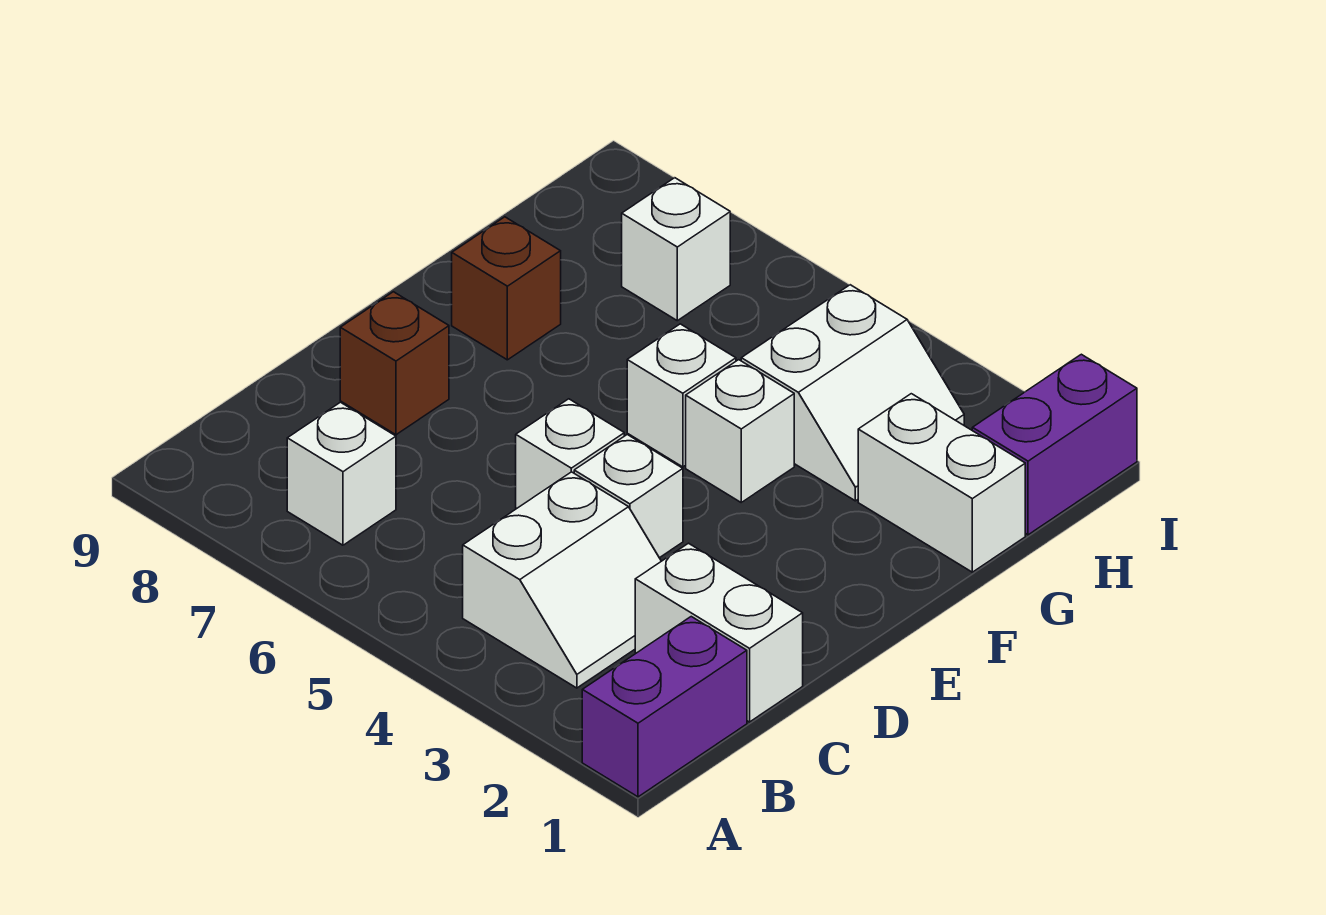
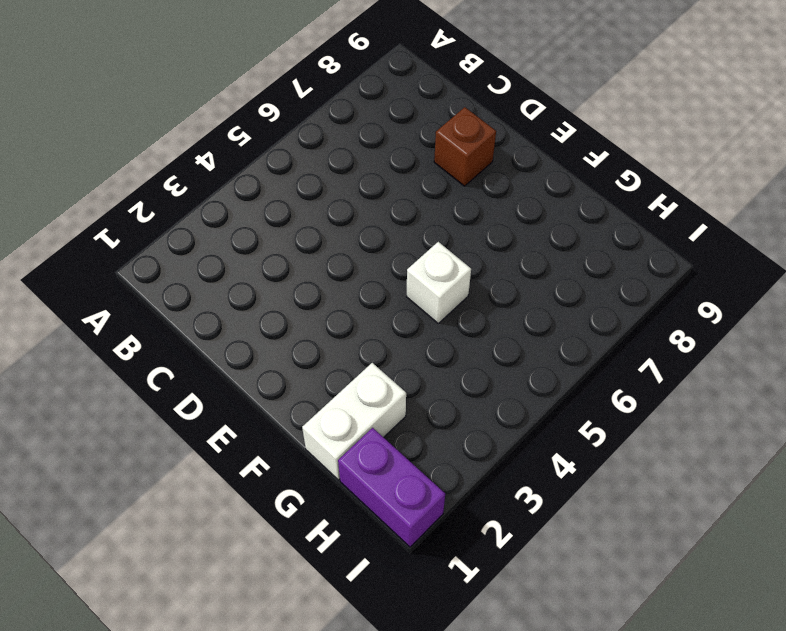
none -> purple 1x2 brick [582,617,747,797]
none -> white 2x2 slope [463,472,661,688]
none -> white 1x1 brick [287,402,396,545]

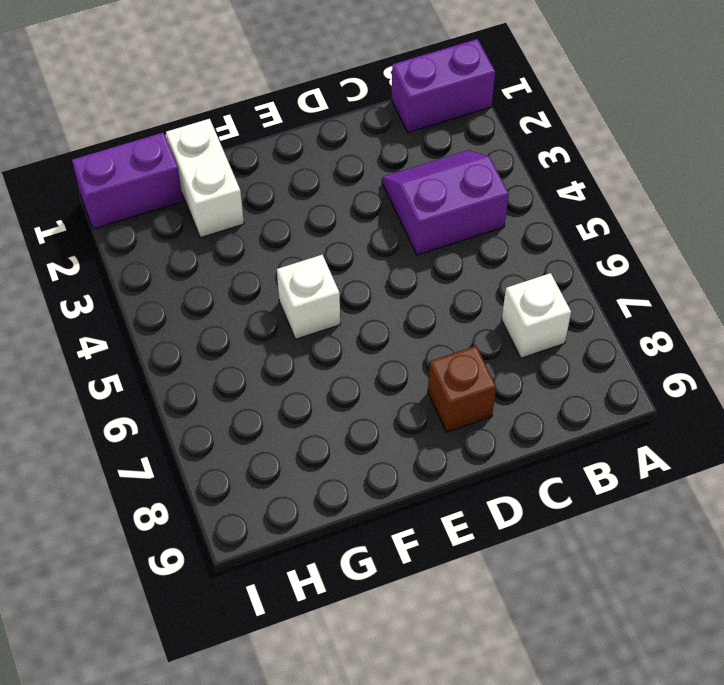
purple 2x2 slope [382,150,509,255] -> white 2x2 slope [463,472,661,688]
none -> white 1x2 brick [635,543,803,722]
none -> white 1x1 brick [574,435,683,558]
none -> white 1x1 brick [516,399,624,509]

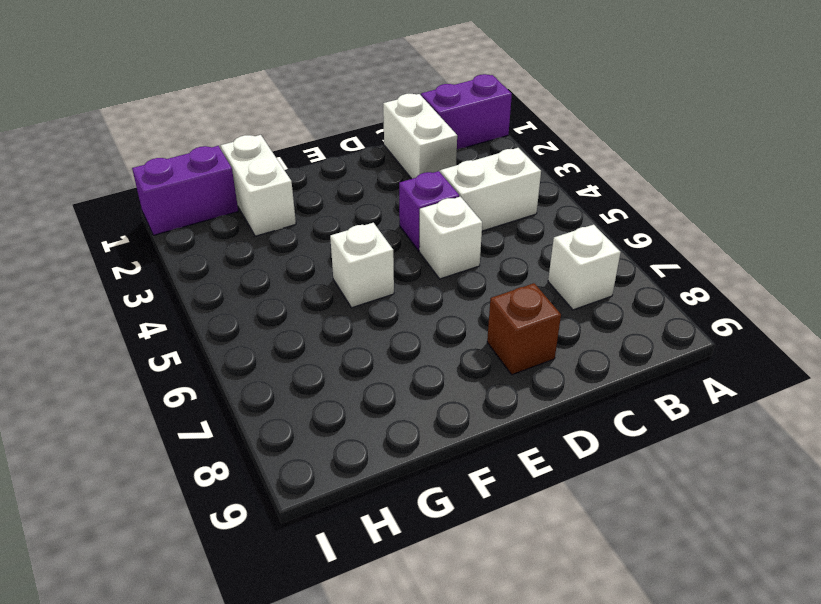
purple 1x1 brick [399,171,459,251] -> white 1x1 brick [574,435,683,558]
none -> white 1x1 brick [686,360,794,502]
none -> brown 1x1 brick [452,217,561,360]
none -> white 2x2 slope [741,285,964,501]

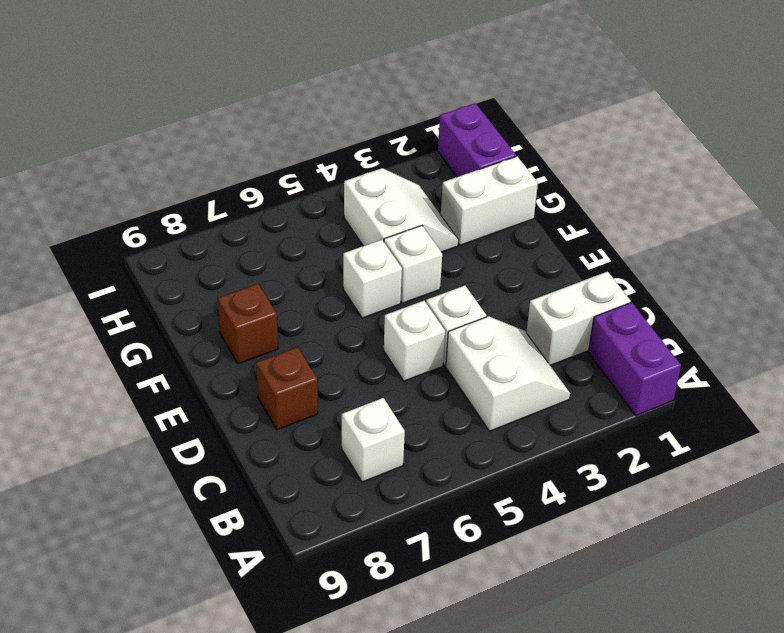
none -> white 1x1 brick [622,178,730,321]

